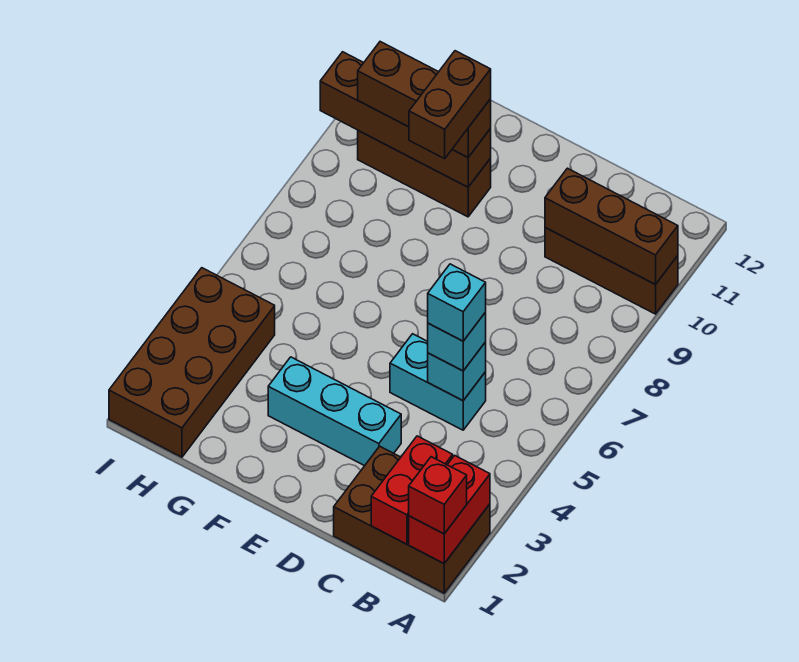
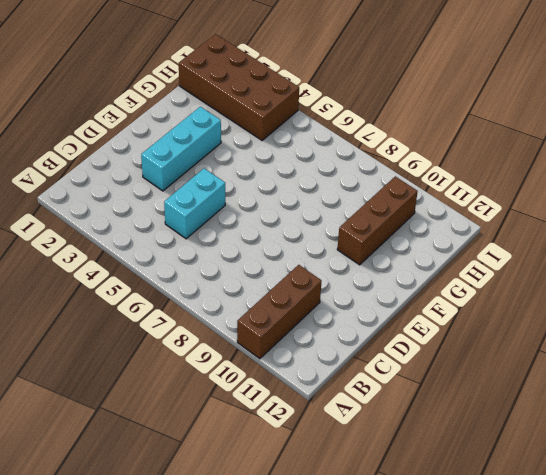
none -> brown 2x3 brick [334,446,490,593]
none -> red 1x2 brick [409,455,490,563]
none -> brown 1x3 brick [545,168,678,285]

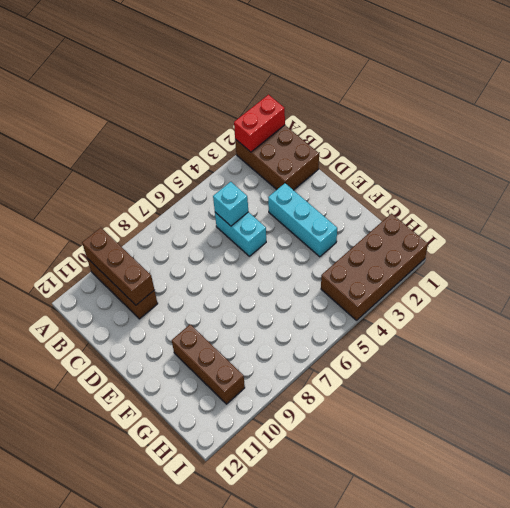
none -> red 1x2 brick [371,436,453,544]
none -> brown 1x4 brick [320,52,491,187]
none -> red 1x1 brick [409,457,467,534]

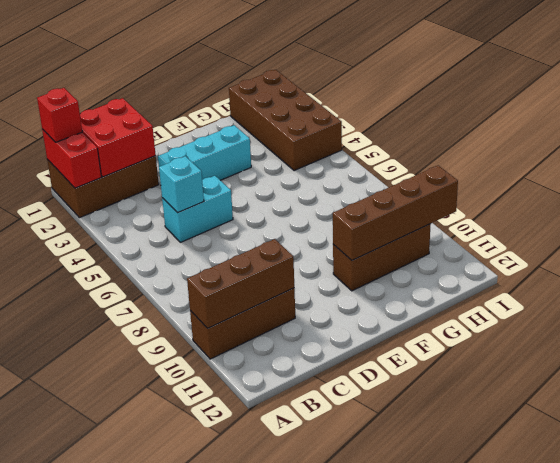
red 2x2 brick [80,98,156,177] -> red 1x2 brick [371,436,453,544]
none -> cyan 1x1 brick [428,312,486,371]
none -> brown 1x3 brick [358,42,491,157]
none -> cyan 1x1 brick [428,264,486,341]

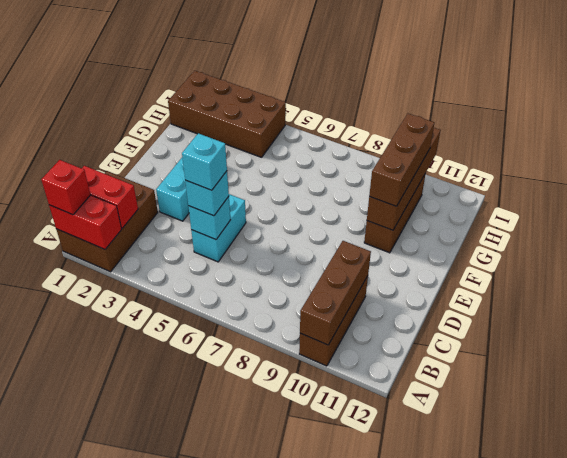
none -> brown 1x2 brick [409,51,491,159]

